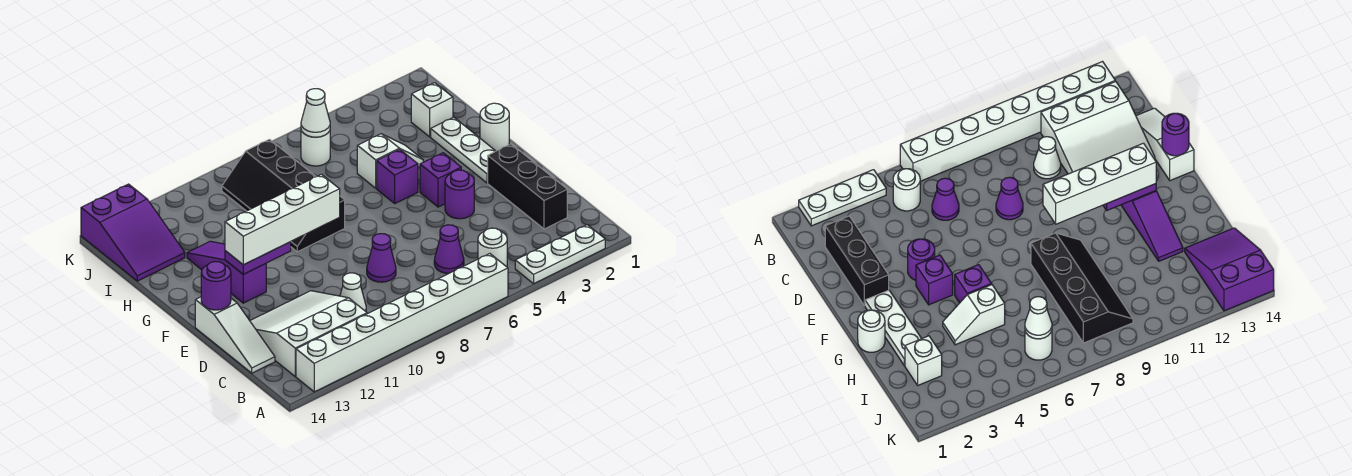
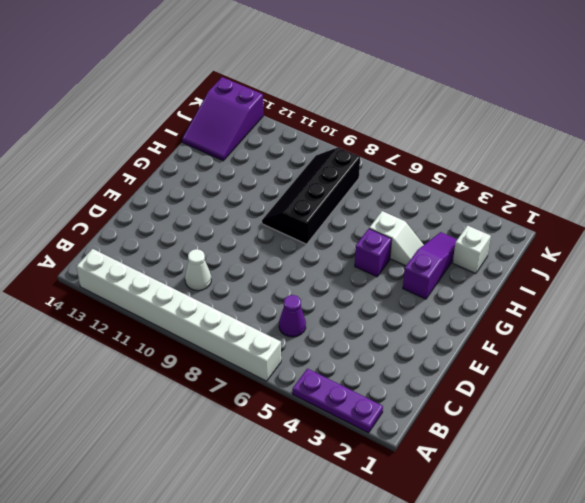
purple 1x3 plate [293,369,383,433] -> white 1x3 plate [515,225,605,284]
purple 1x3 slope [403,232,457,299] -> purple 1x3 slope moved to [187,241,266,303]
none -> white 1x1 round brick [478,228,507,267]
none -> white 3x3 slope [250,291,367,376]
none -> black 1x3 brick [488,144,567,229]

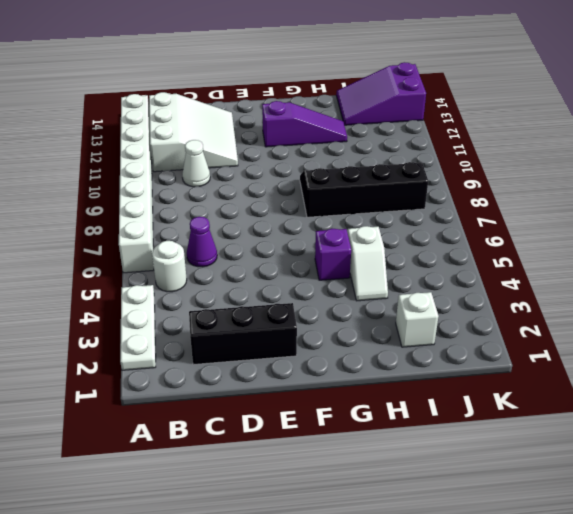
none -> white 1x3 slope [195,297,275,373]
none -> purple 1x1 cone [367,234,396,282]
none -> purple 1x1 round brick [445,170,474,219]

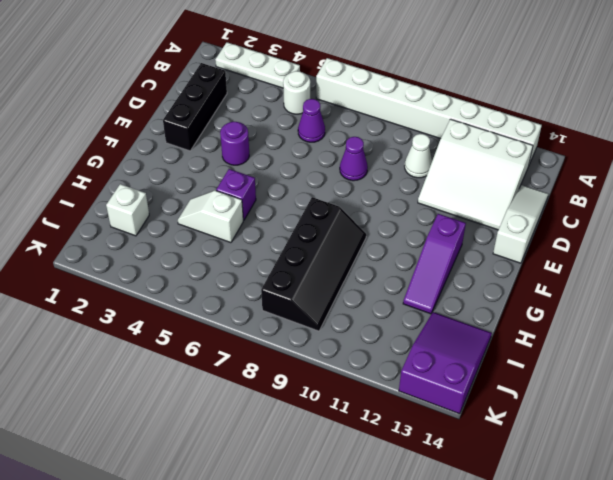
none -> white 1x3 plate [431,117,496,183]
none -> purple 1x1 brick [420,153,461,207]
none -> white 1x1 round brick [480,103,509,151]

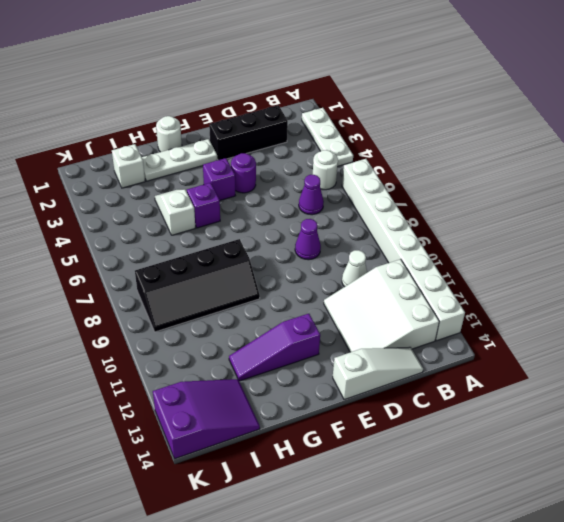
none -> white 1x1 round brick [301,130,330,166]
none -> purple 1x1 round brick [201,261,231,310]
none -> purple 1x2 plate [225,242,291,274]

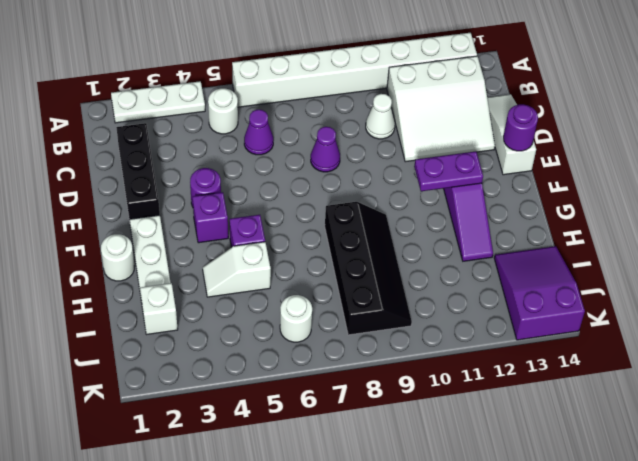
none -> white 1x1 cone [301,89,330,137]
none -> white 1x4 brick [225,174,340,265]

